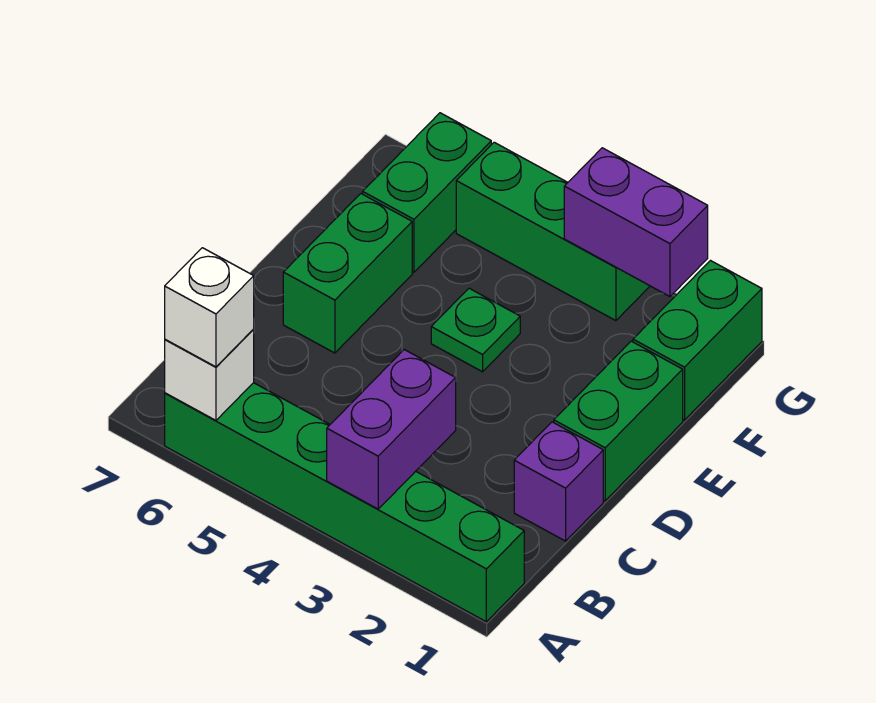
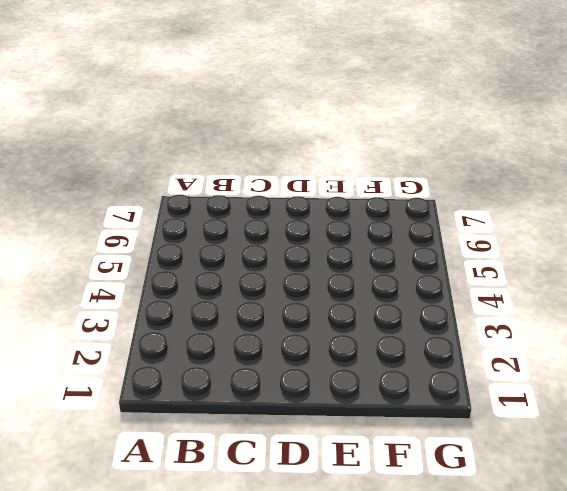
none -> green 1x6 brick [165,383,524,622]
none -> purple 1x1 brick [514,422,603,541]
none -> green 1x2 brick [554,341,683,501]

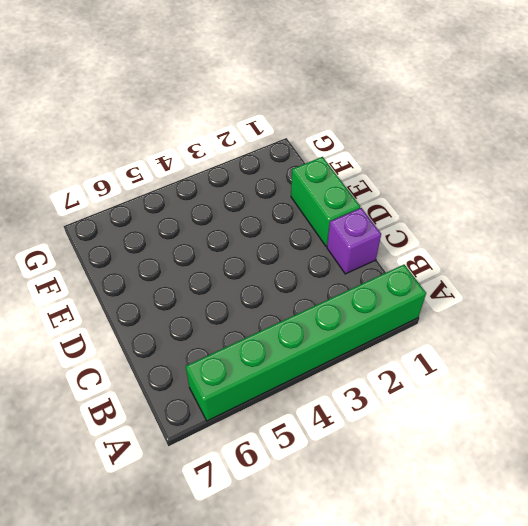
none -> green 1x2 brick [283,194,412,353]
none -> green 1x1 plate [431,288,520,372]
none -> green 1x2 brick [633,261,762,420]

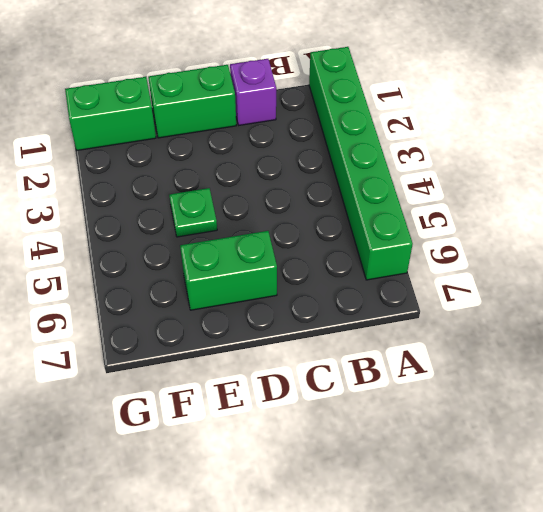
none -> green 1x2 brick [363,113,491,272]
none -> green 1x3 brick [456,142,650,321]
none -> purple 1x2 brick [327,350,456,509]

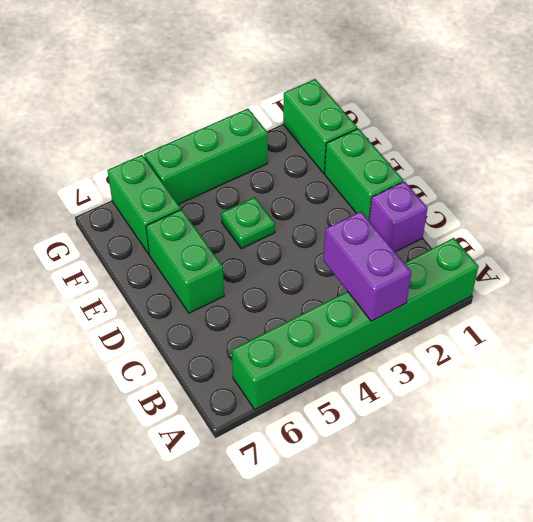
none -> white 1x1 brick [165,329,254,420]
none -> purple 1x2 brick [564,148,708,297]
none -> white 1x1 brick [165,248,254,367]

